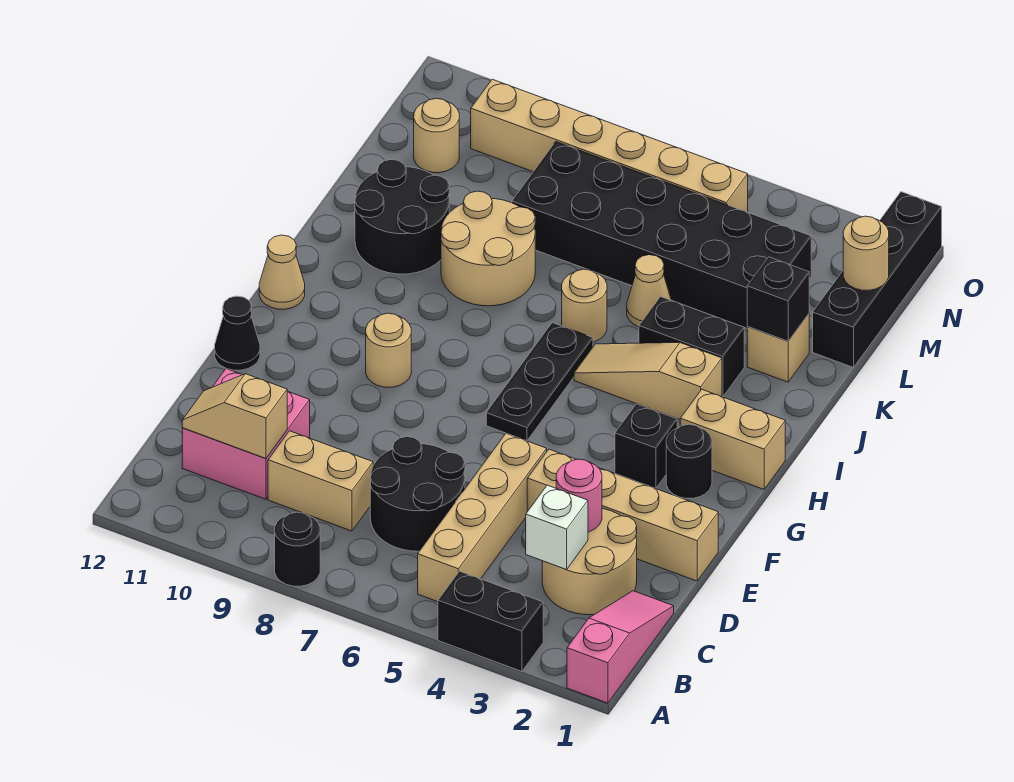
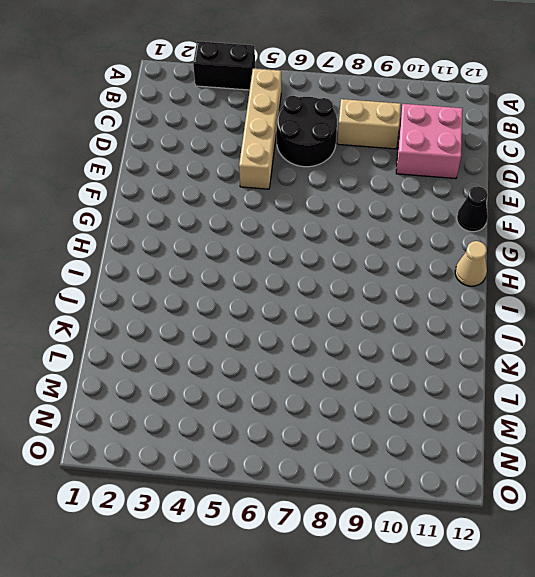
none -> pink 1x3 slope [567,591,674,703]
none -> black 1x1 round brick [275,512,320,586]
none -> tan 2x2 round brick [542,509,637,615]
none -> tan 1x4 brick [527,449,718,581]

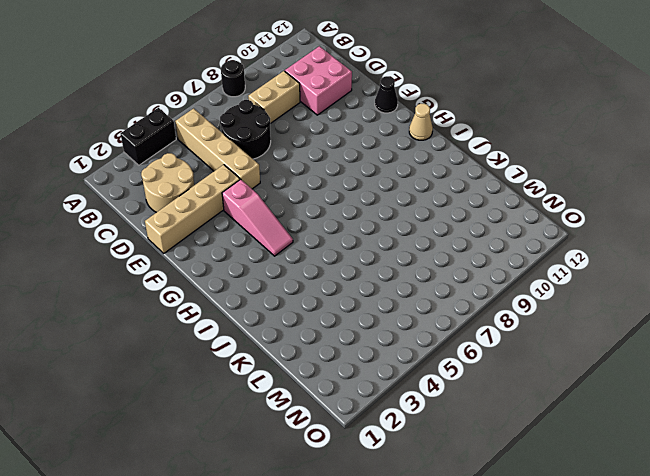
pink 1x3 slope [222,179,293,256] -> pink 1x3 slope moved to [567,591,674,703]
none -> black 1x1 round brick [666,424,712,499]
none -> black 1x1 brick [615,404,677,488]
none -> black 1x3 plate [486,323,593,441]
none -> tan 1x1 round brick [366,313,411,387]

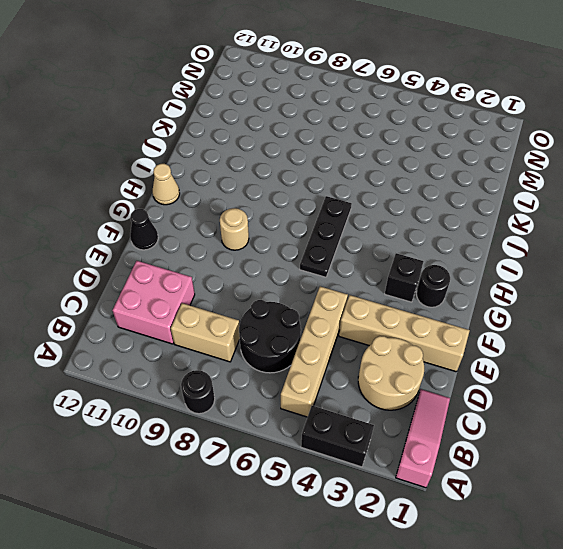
none -> tan 1x2 brick [680,390,785,489]
none -> tan 1x3 slope [574,342,722,420]
none -> black 1x2 brick [639,297,744,397]
none -> tan 1x1 round brick [562,269,607,342]

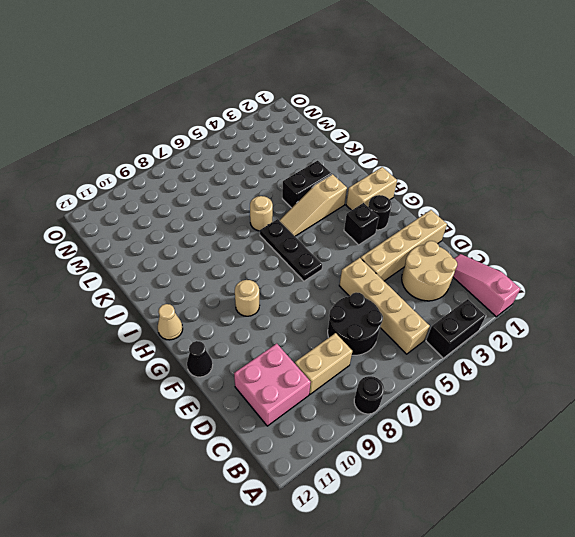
none -> tan 2x2 round brick [441,191,535,306]
none -> black 2x2 round brick [355,159,449,274]
none -> tan 1x1 brick [747,314,809,382]
none -> tan 1x1 cone [627,255,671,327]

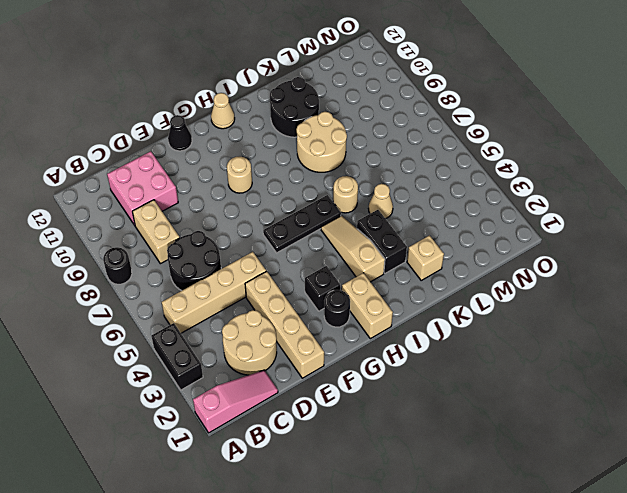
none -> black 1x4 brick [813,192,942,368]
none -> black 2x6 brick [512,142,811,328]
none -> tan 1x1 round brick [414,98,459,173]
none -> tan 1x6 brick [471,79,748,212]

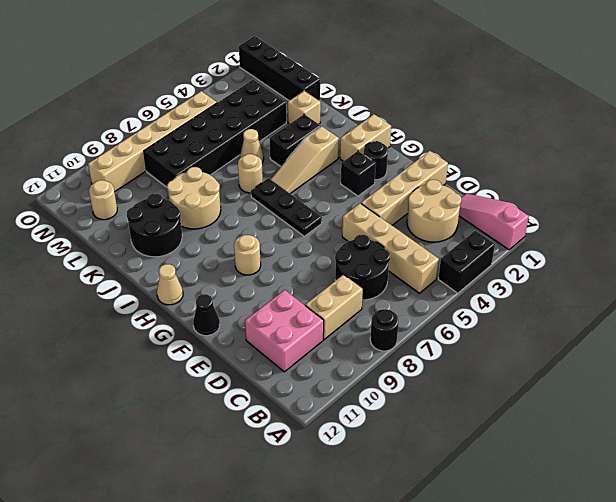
none -> white 1x1 brick [526,485,588,570]
none -> tan 1x2 slope [182,374,288,458]
none -> pink 1x1 round brick [556,459,602,532]
none -> black 1x1 brick [747,257,809,341]

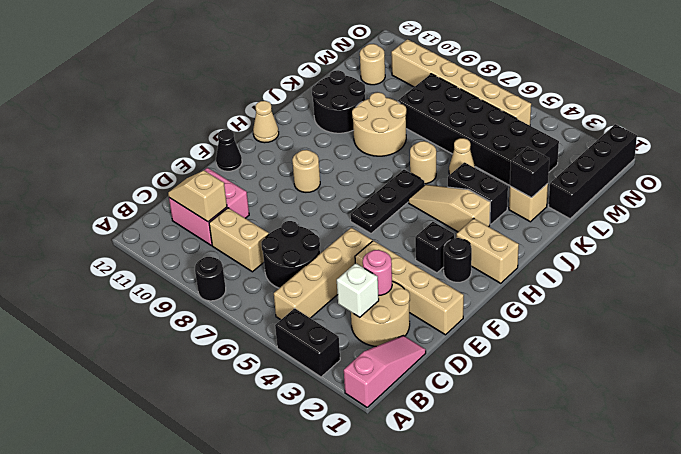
none -> tan 1x1 round brick [843,216,889,290]

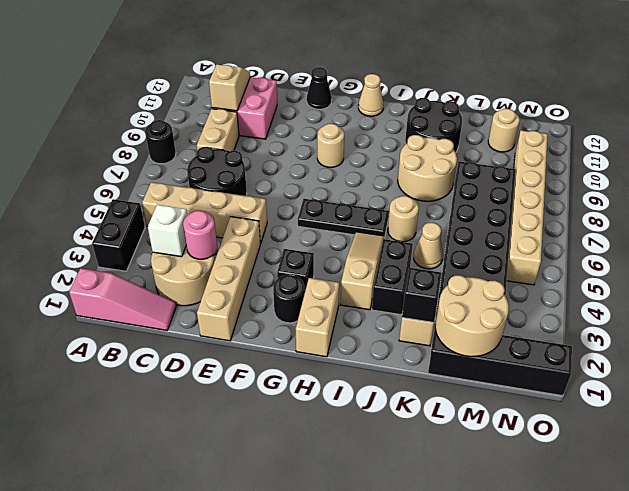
tan 2x2 round brick [435,275,509,357] -> tan 1x1 round brick [843,216,889,290]

